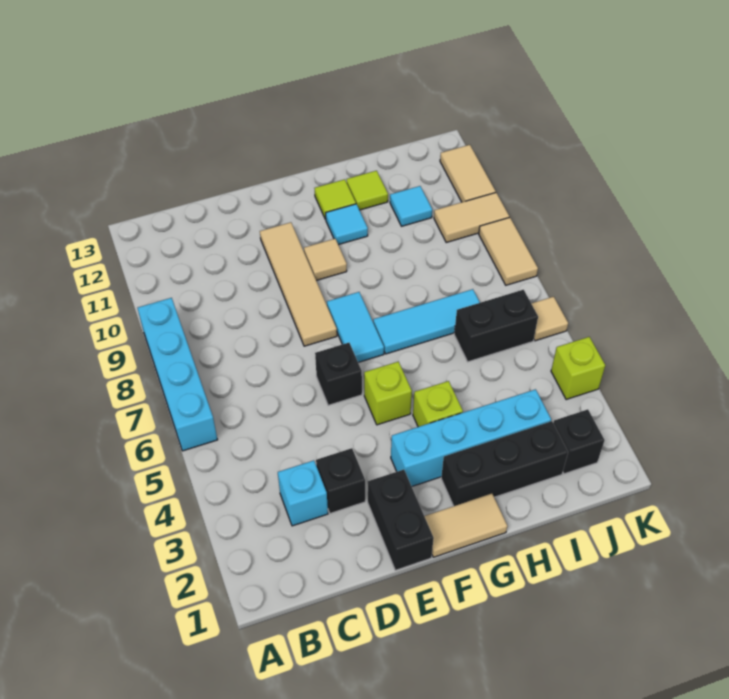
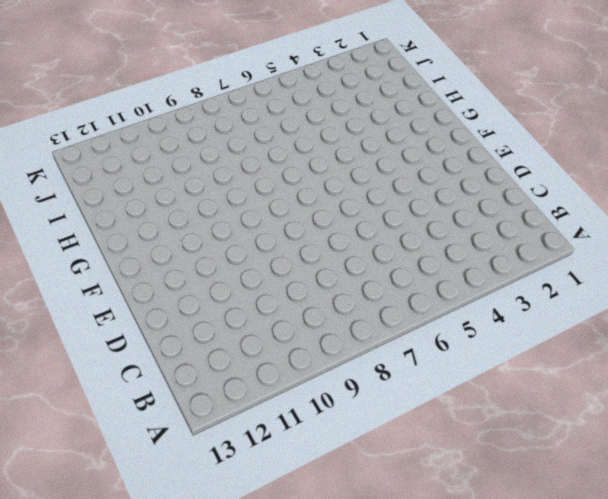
none -> cyan 1x4 brick [138,298,218,451]
none -> cyan 1x1 brick [278,460,328,526]
none -> black 1x1 brick [316,448,365,513]

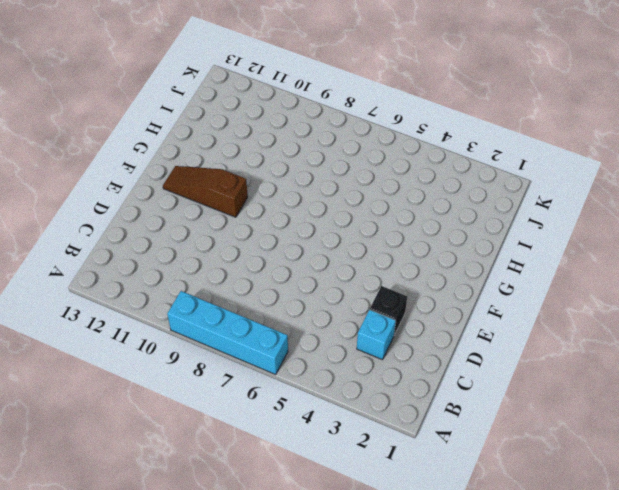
brown 1x3 slope [163,166,248,217] -> tan 1x1 tile [304,239,347,281]
none -> black 1x2 brick [368,470,434,570]
none -> black 1x1 brick [315,343,362,405]
none -> tan 1x4 tile [260,222,337,346]

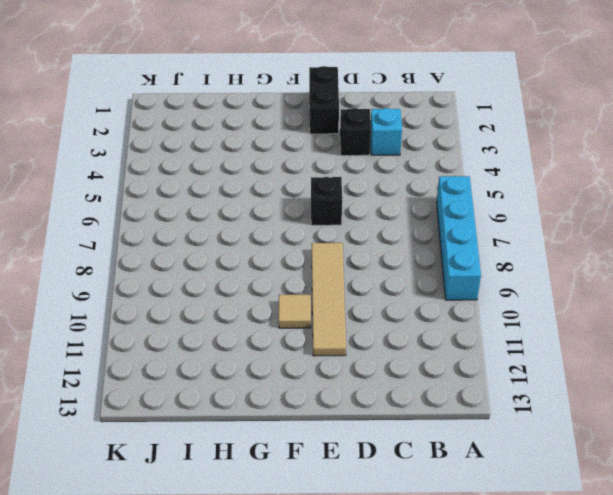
none -> tan 1x2 tile [425,494,507,557]
none -> cyan 1x4 brick [391,389,551,486]
none -> lime 1x1 brick [364,362,412,425]

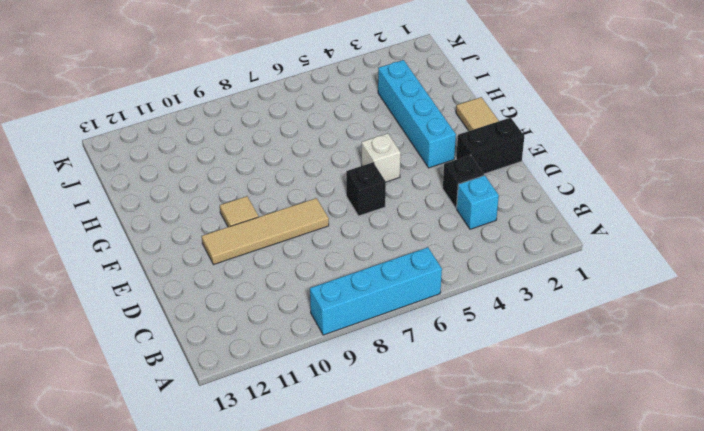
white 1x1 brick [362,133,401,182] -> lime 1x1 brick [364,362,412,425]
none -> cyan 1x2 tile [327,292,384,362]
none -> black 1x3 brick [441,421,568,506]
none -> lime 1x1 brick [413,381,463,427]

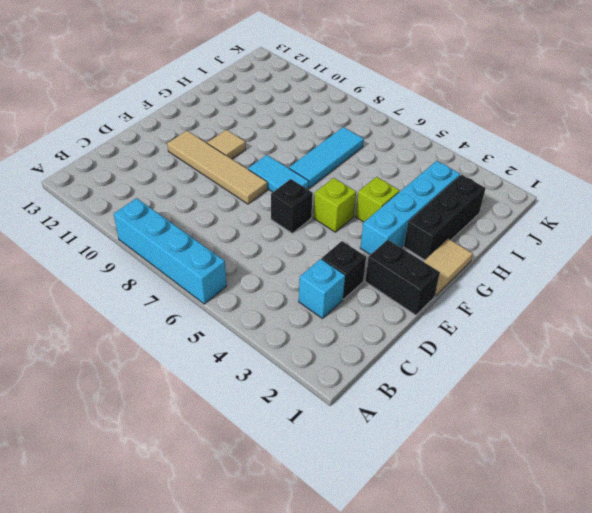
none -> cyan 1x1 tile [326,204,368,245]
none -> lime 1x1 tile [315,179,356,220]
none -> lime 1x1 tile [347,171,388,210]

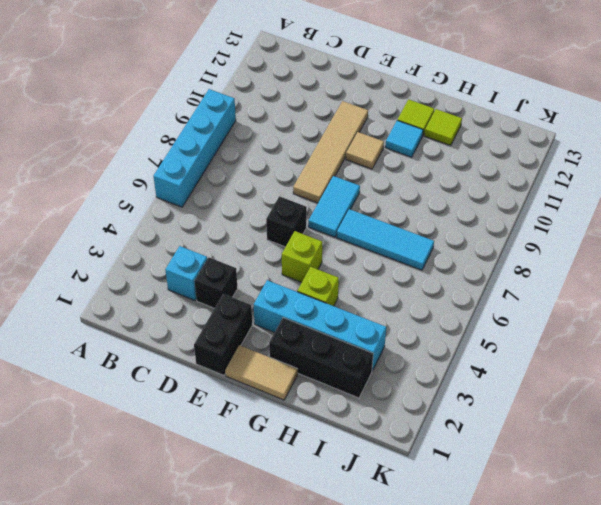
none -> black 1x2 brick [454,290,538,362]
none -> cyan 1x1 tile [390,186,432,226]
none -> black 1x1 brick [553,409,604,474]

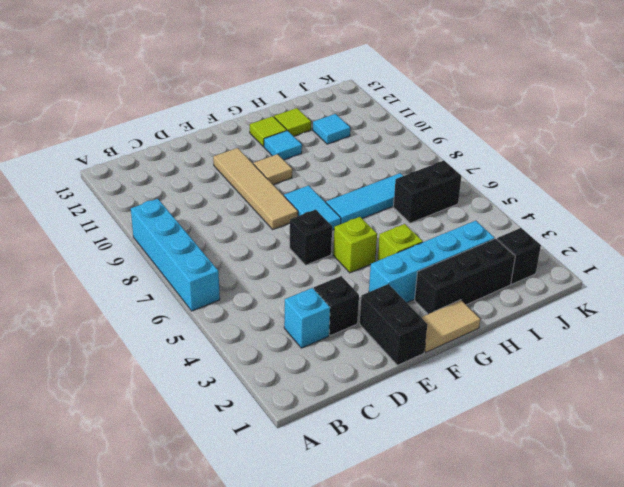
none -> tan 1x2 tile [434,193,509,242]
none -> lime 1x1 brick [551,337,605,400]
none -> tan 1x1 tile [531,297,568,341]

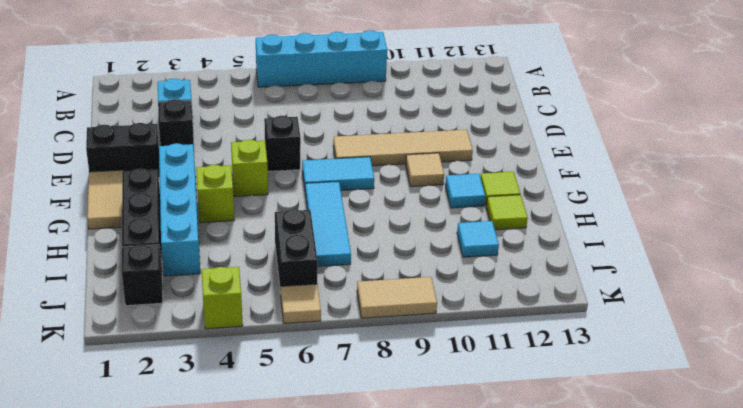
none -> tan 1x2 tile [434,193,509,242]
none -> tan 1x2 tile [440,145,496,202]

